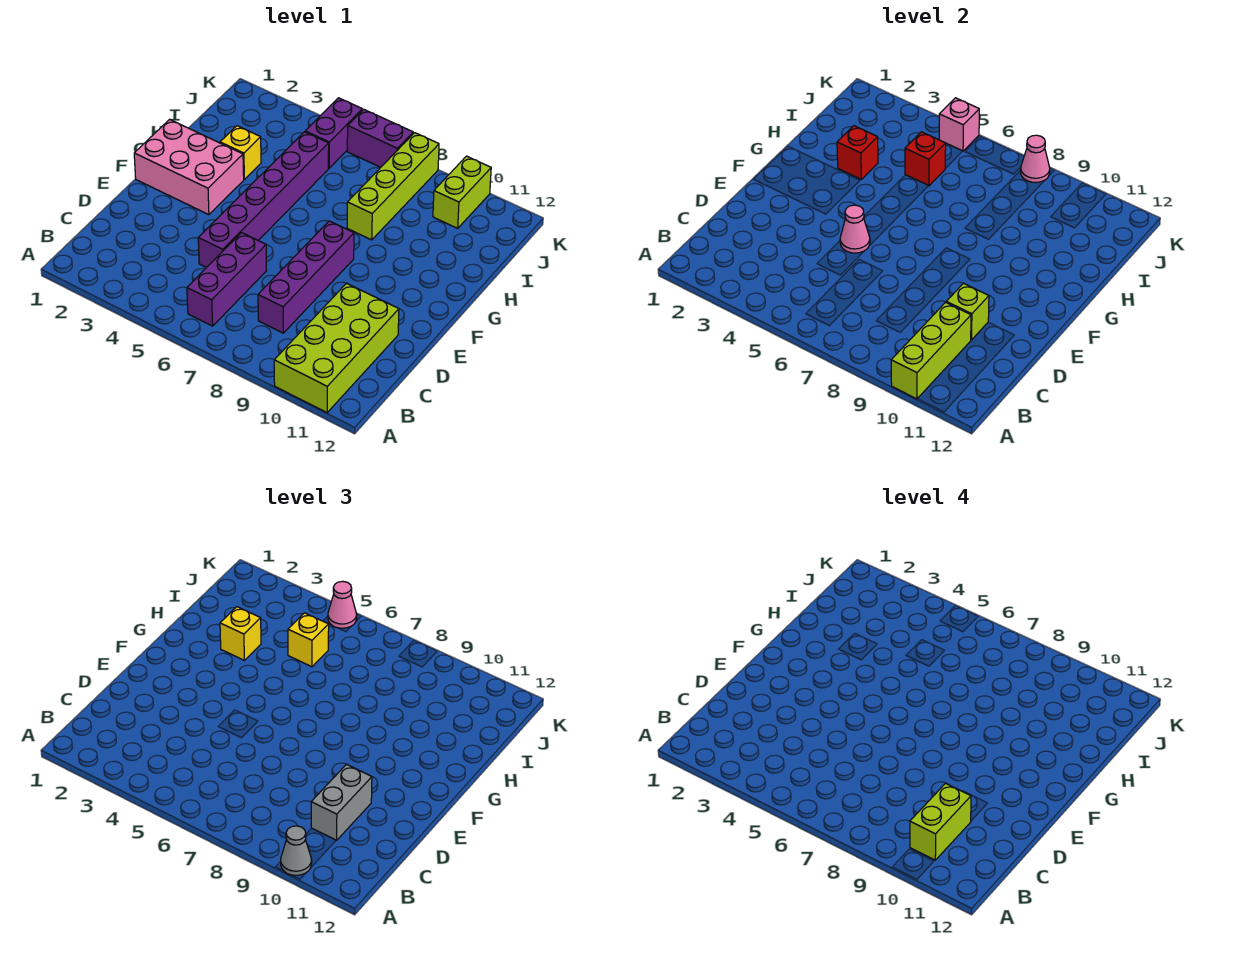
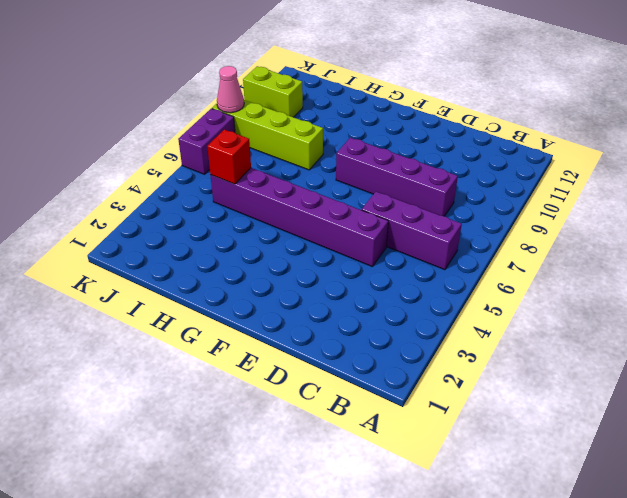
none -> lime 2x4 brick [274,283,399,413]
none -> pink 2x3 brick [134,119,244,215]
none -> yellow 1x1 brick [220,126,261,179]

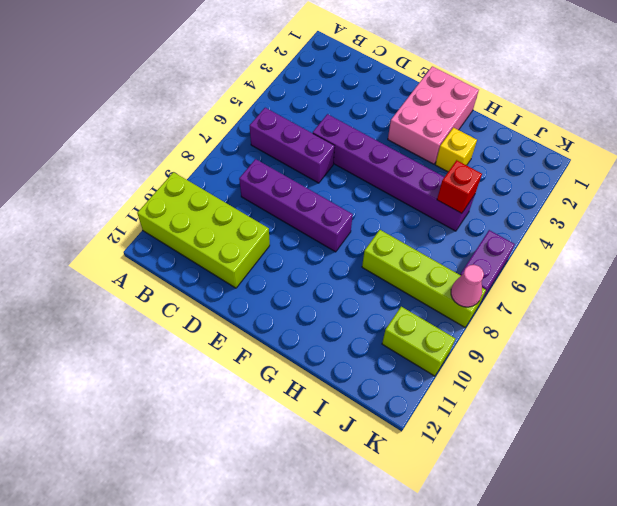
none -> purple 1x2 brick [305,98,362,168]
none -> lime 1x3 brick [891,302,971,399]
none -> lime 1x1 brick [946,283,989,340]

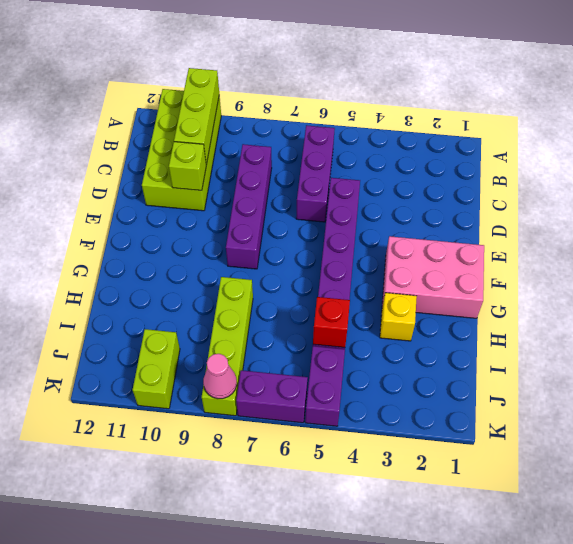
none -> pink 1x1 cone [840,205,870,253]
none -> red 1x1 brick [837,126,878,179]
none -> pink 1x1 brick [939,98,979,151]

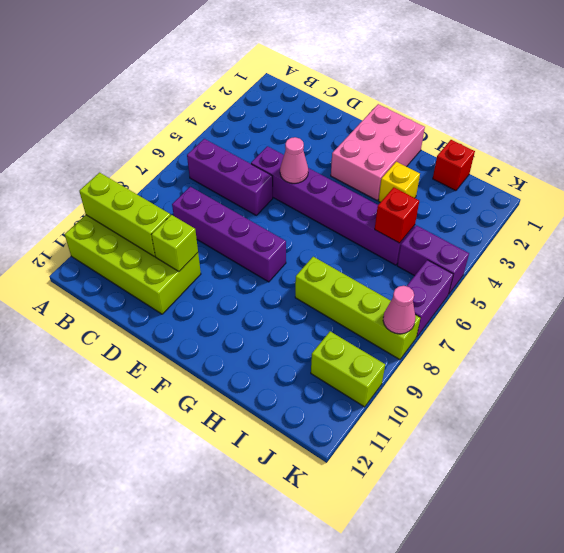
red 1x1 brick [433,140,475,191] -> red 1x1 brick moved to [837,126,878,179]
none -> pink 1x1 brick [939,98,979,151]
none -> grey 1x1 cone [281,826,312,875]
none -> grey 1x2 brick [311,764,372,840]

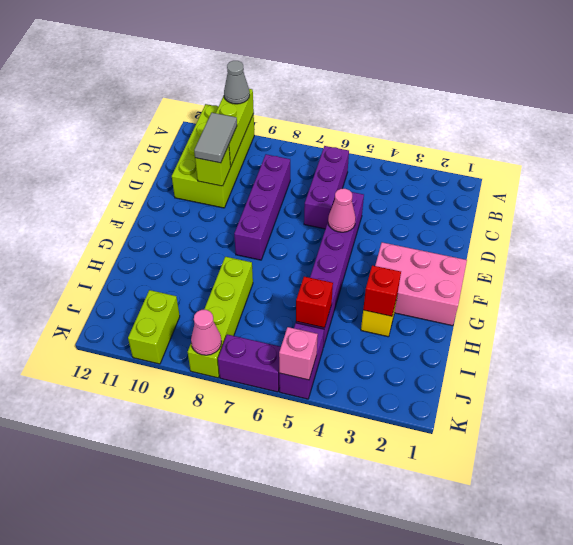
grey 1x2 tile [194,113,237,163] -> grey 1x2 brick [311,764,372,840]
none -> yellow 1x1 brick [220,607,261,660]
none -> yellow 1x1 brick [288,613,329,667]
none -> pink 1x1 cone [328,581,357,628]

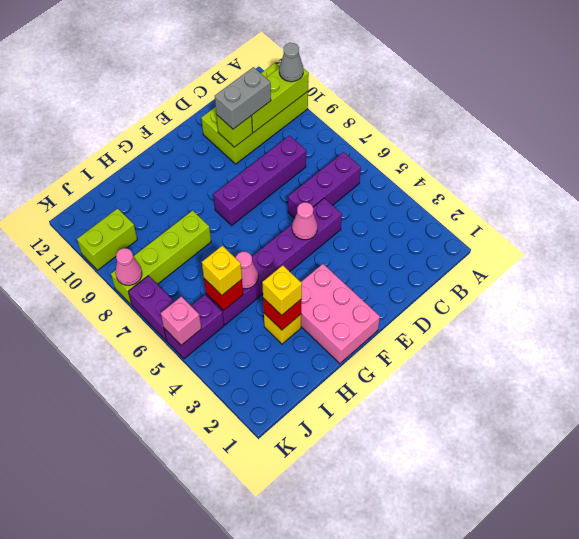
pink 1x1 cone [236,252,258,289] -> pink 1x1 cone moved to [328,581,357,628]
none -> lime 1x2 brick [910,783,971,860]

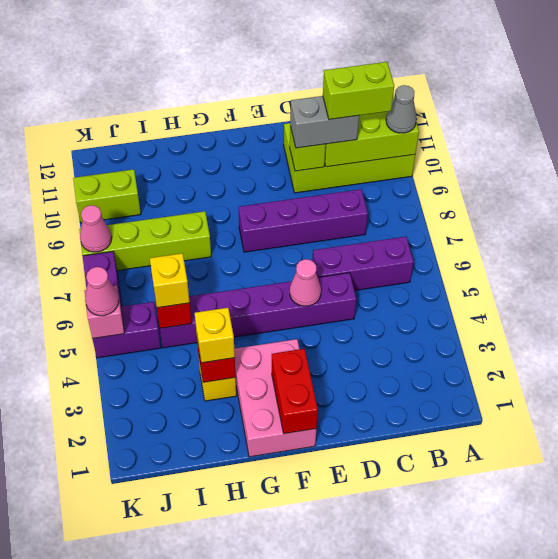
red 1x2 brick [272,349,318,434] -> none

